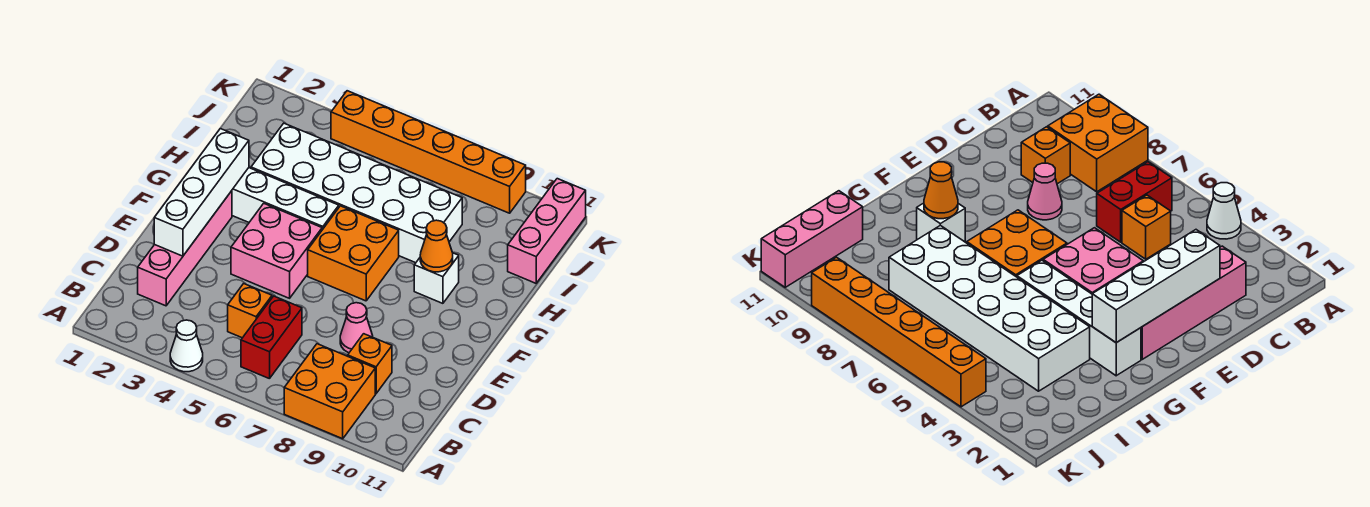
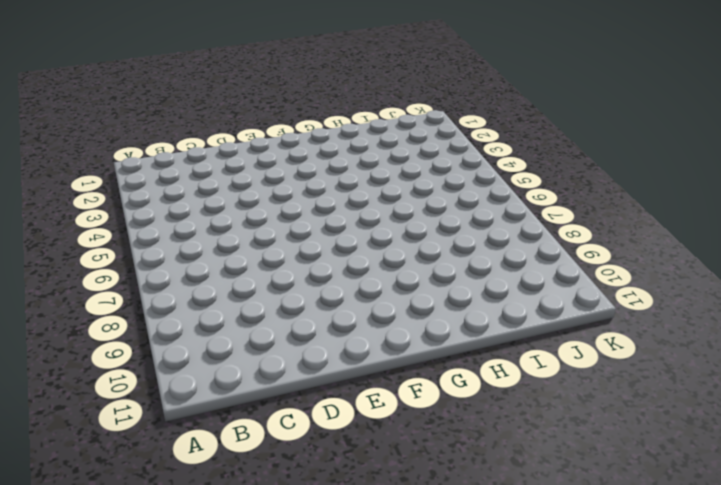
none -> white 1x1 cone [170,320,203,372]
none -> orange 2x2 brick [284,344,375,439]
none -> red 1x2 brick [241,296,302,379]

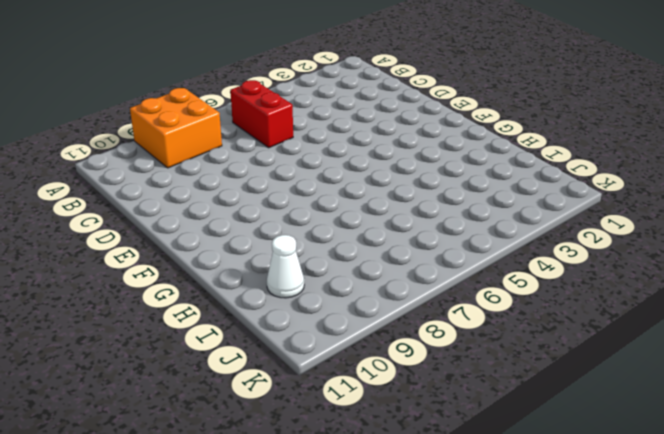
white 1x1 cone [267,235,304,298] -> white 1x1 cone moved to [170,320,203,372]
none -> pink 1x4 brick [138,191,232,306]
none -> orange 1x1 brick [228,284,272,338]
none -> orange 1x1 brick [348,334,392,394]

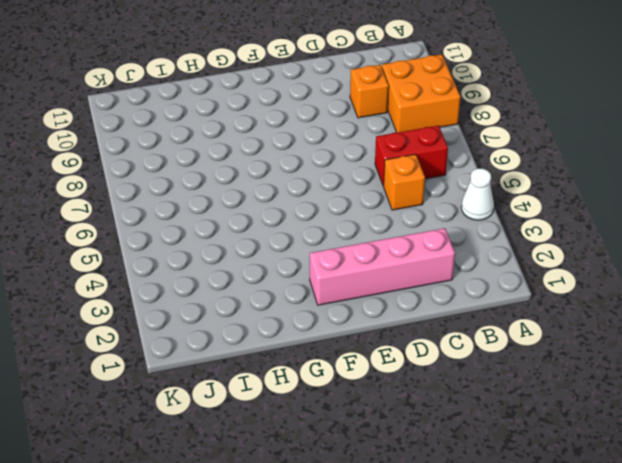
none -> pink 1x1 cone [340,303,373,353]
none -> pink 2x2 brick [231,203,322,298]
none -> orange 2x2 brick [308,206,399,301]

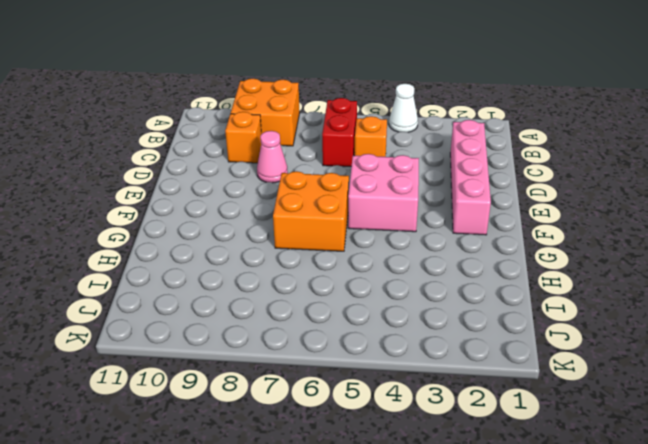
none -> white 1x4 brick [232,168,339,230]
none -> white 1x1 brick [414,253,459,303]
none -> white 2x6 brick [251,123,462,263]

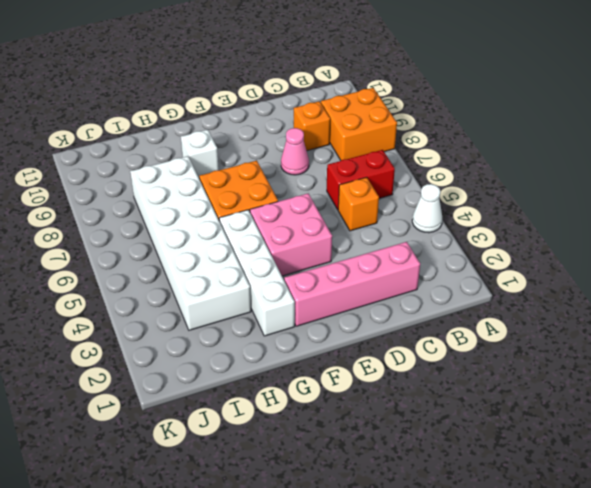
none -> pink 1x3 brick [508,179,586,283]
none -> orange 1x6 brick [331,91,526,213]
none -> white 1x4 brick [154,129,249,256]

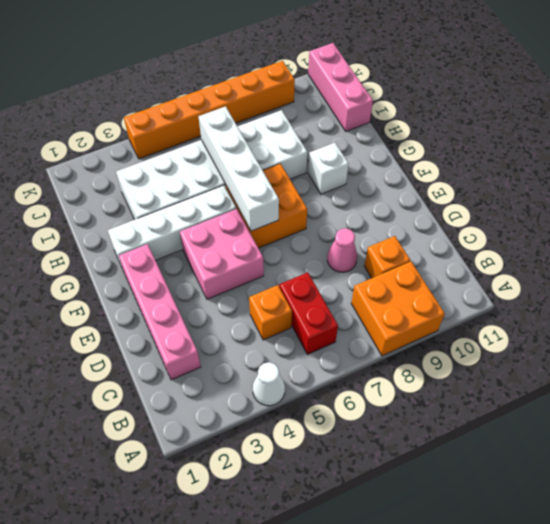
white 1x4 brick [198,106,279,231] -> white 1x4 brick moved to [154,129,249,256]
none -> orange 1x1 cone [420,220,453,272]

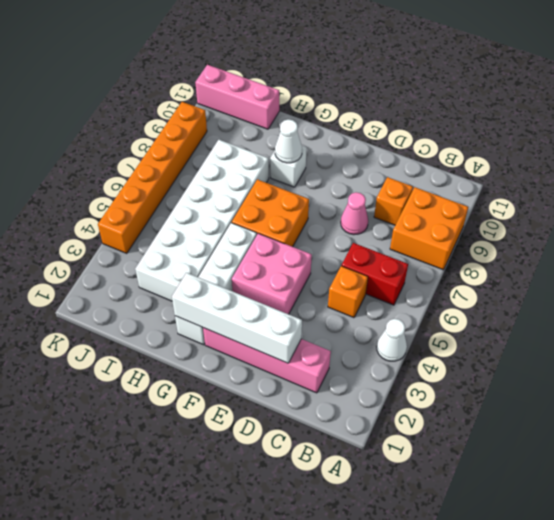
white 1x1 cone [275,120,302,163] -> orange 1x1 cone [420,220,453,272]

